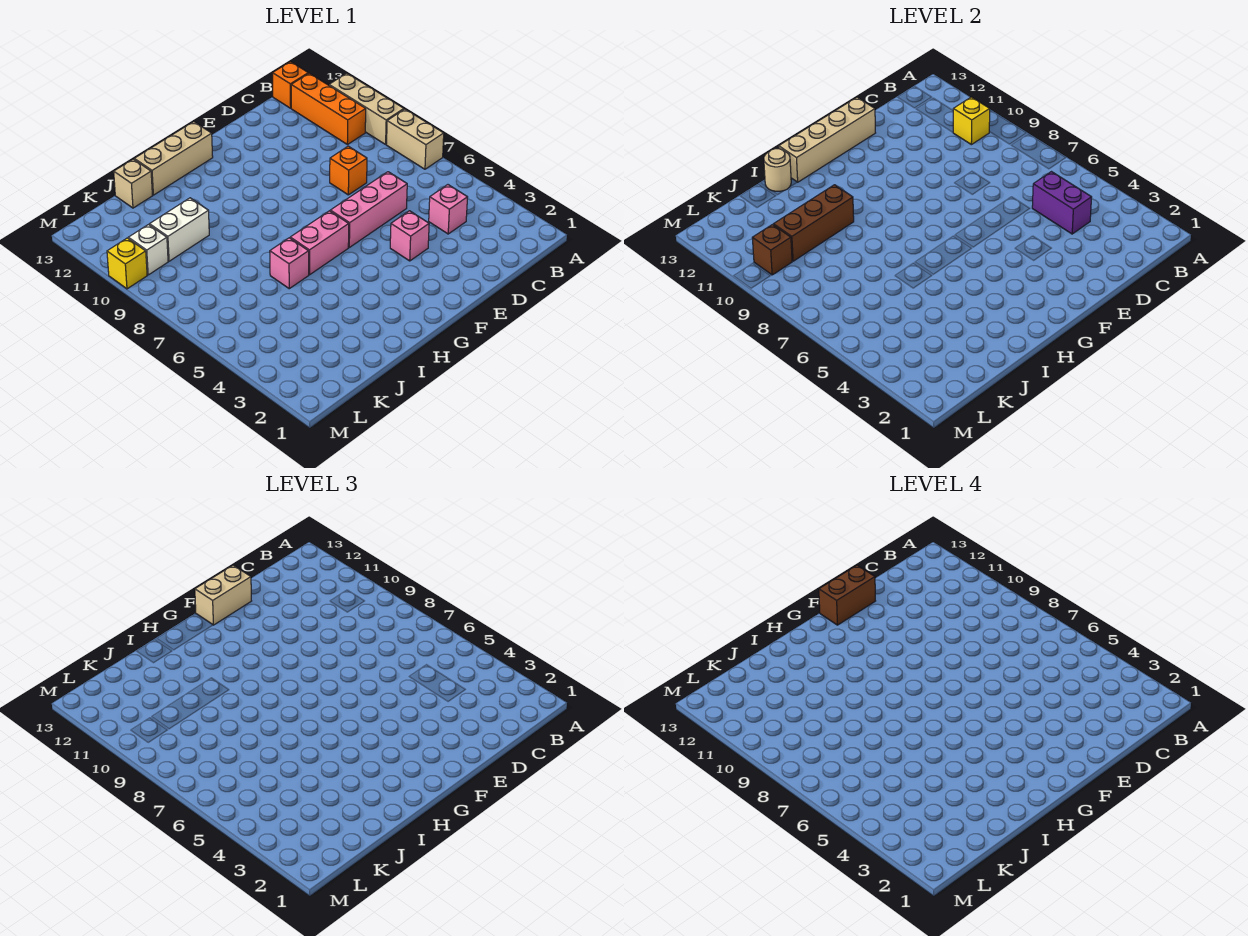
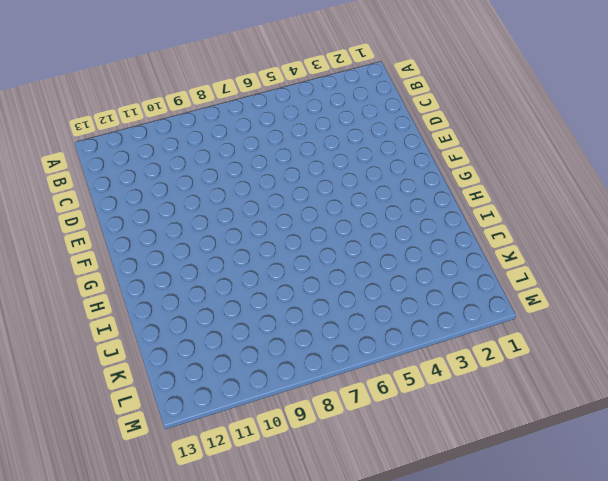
none -> tan 1x2 brick [387,109,444,169]
none -> tan 1x3 brick [329,73,404,144]
none -> orange 1x3 brick [291,73,366,145]

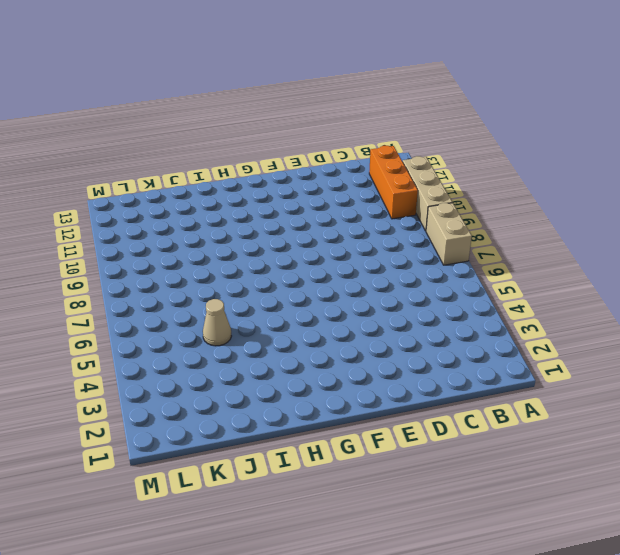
tan 1x1 cone [203,299,231,346] -> none
none -> orange 1x1 brick [273,62,308,108]
none -> pink 1x1 brick [429,185,468,234]
none -> pink 1x3 brick [330,172,407,247]

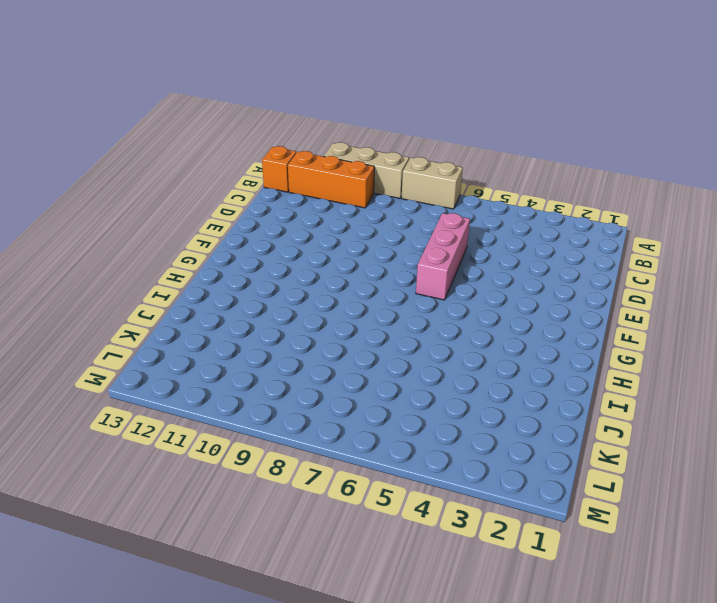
none -> pink 1x1 brick [429,185,468,234]
none -> orange 1x1 brick [330,146,367,195]
none -> pink 1x1 brick [390,211,429,261]

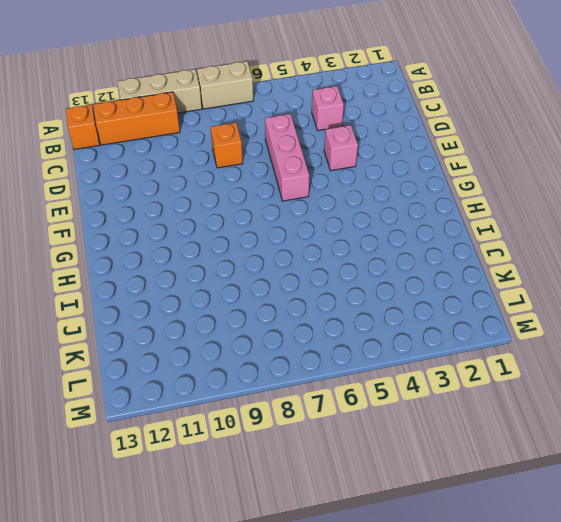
none -> pink 1x2 brick [290,211,349,275]
none -> tan 1x3 brick [134,122,213,195]
none -> pink 1x1 brick [270,238,309,289]

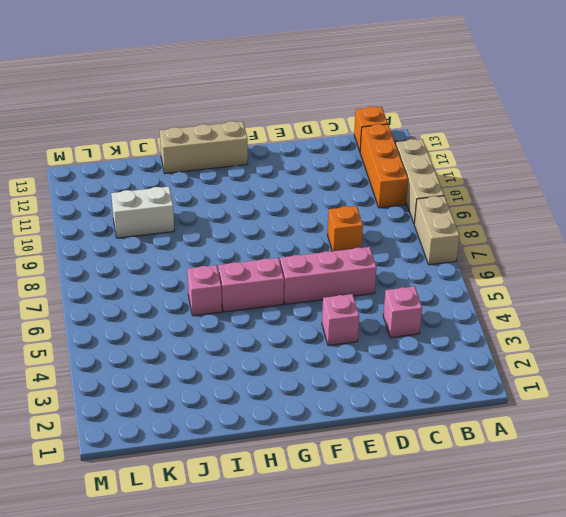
none -> tan 1x1 brick [114,159,152,208]
none -> white 1x1 brick [128,225,168,275]
none -> yellow 1x1 brick [107,238,147,289]

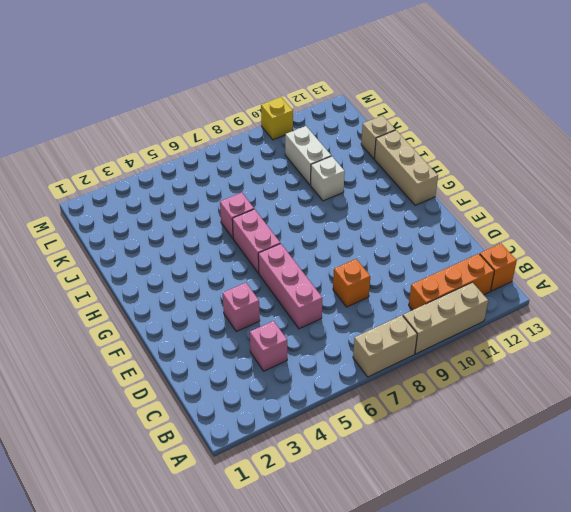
white 1x1 brick [311,156,345,201] -> white 1x1 brick moved to [128,225,168,275]
none -> yellow 1x1 brick [953,97,990,145]
none -> purple 1x2 brick [1032,172,1092,234]
none -> tan 1x4 brick [779,97,875,182]

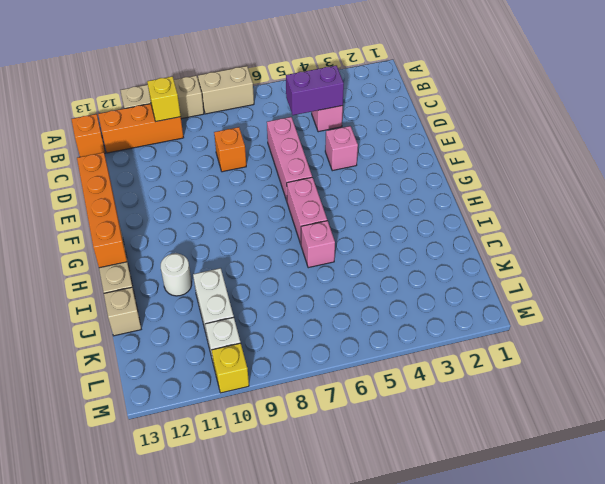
orange 1x4 brick [77,152,127,268] -> tan 1x4 brick [779,97,875,182]
white 1x1 round brick [161,253,192,296] -> none
none -> brown 1x3 brick [774,185,854,261]
none -> tan 1x1 round brick [764,149,791,191]
none -> brown 1x1 brick [752,225,792,275]

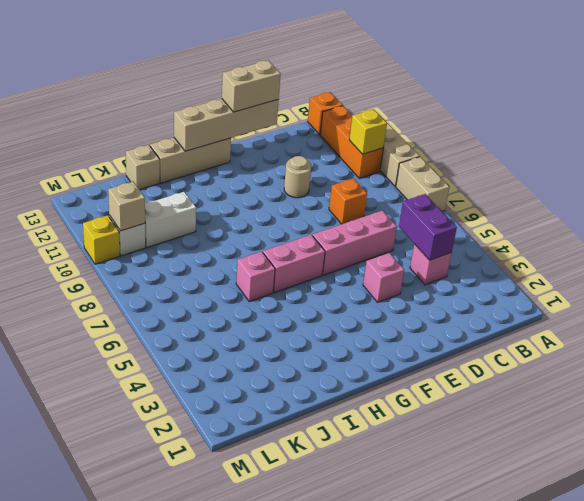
tan 1x1 round brick [284,156,311,198] -> tan 1x1 round brick moved to [764,149,791,191]
tan 1x1 brick [108,182,145,231] -> brown 1x1 brick [752,225,792,275]
none -> brown 1x3 brick [774,185,854,261]
none -> brown 1x2 brick [819,565,875,625]

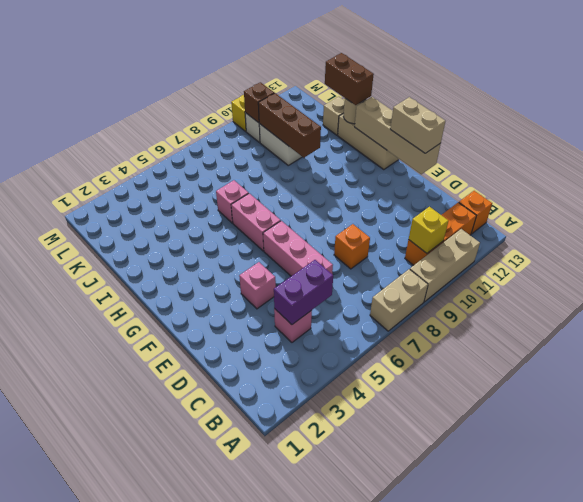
brown 1x2 brick [325,53,374,105] -> brown 1x2 brick moved to [819,565,875,625]

